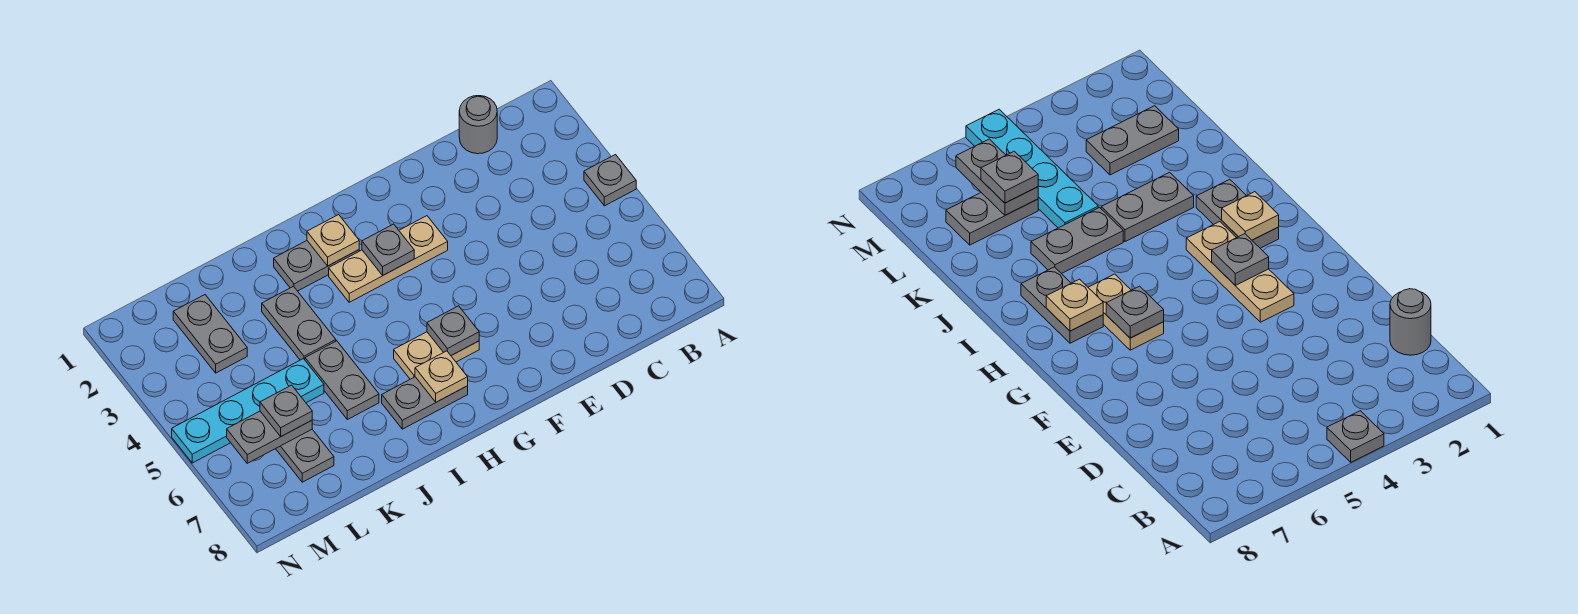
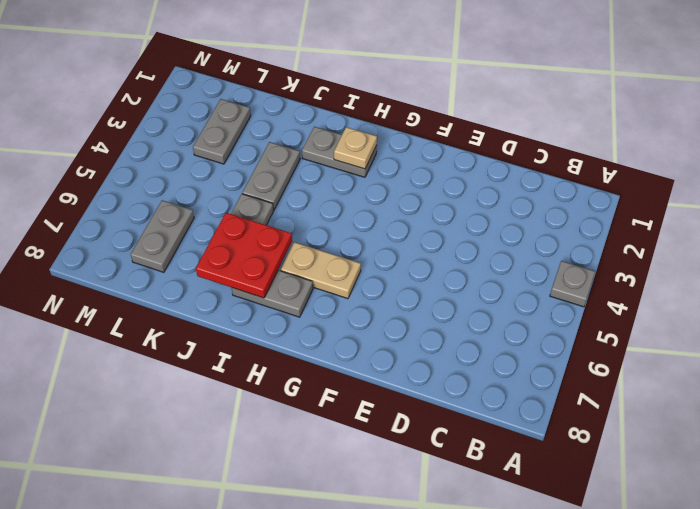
red 2x2 plate [196,213,292,298] -> none
none -> grey 1x1 round brick [459,96,497,154]
none -> tan 1x3 plate [329,216,448,302]
none -> cyan 1x4 plate [172,359,324,463]

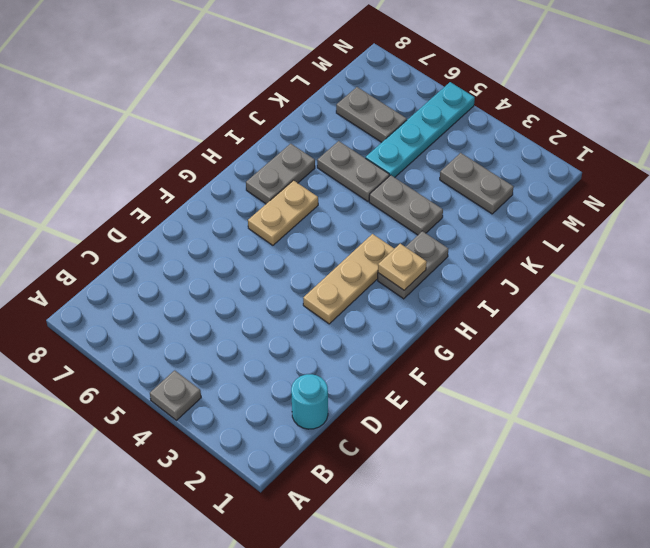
cyan 1x1 round brick [291,374,328,429] -> grey 1x1 round brick [459,96,497,154]
none -> grey 1x1 plate [362,224,414,275]
none -> grey 1x1 plate [427,306,479,356]
none -> tan 1x1 plate [415,351,468,402]

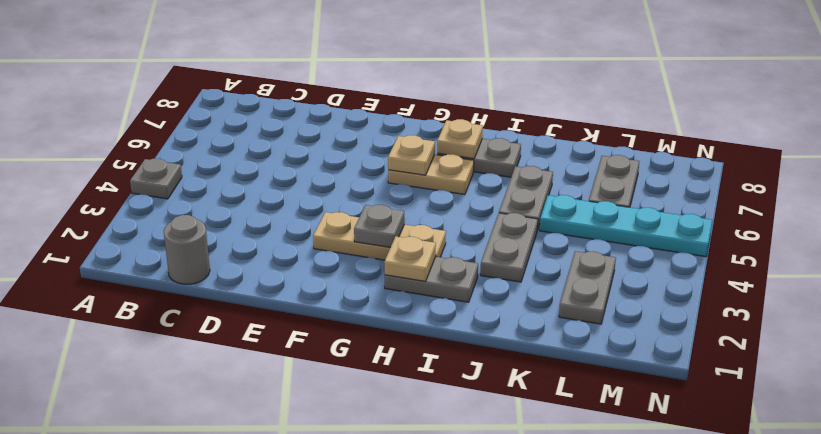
tan 1x1 plate [388,135,435,175] -> grey 1x1 plate [427,306,479,356]
none -> grey 1x2 plate [227,411,312,463]
none -> grey 1x1 plate [260,385,312,436]

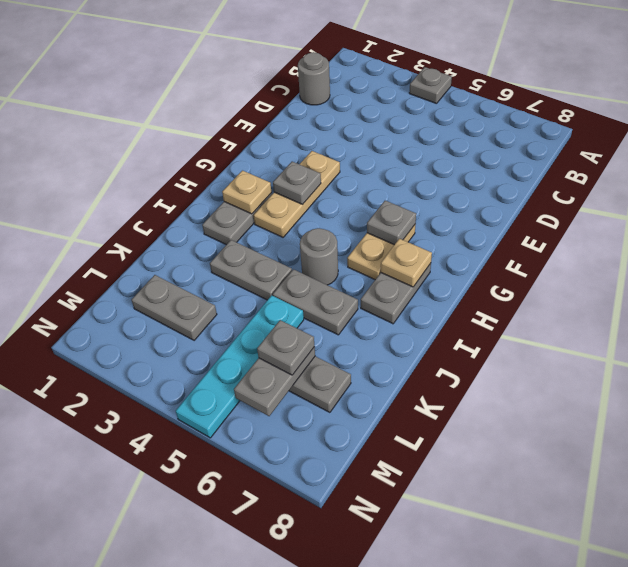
grey 1x1 round brick [300,228,338,285] -> none

